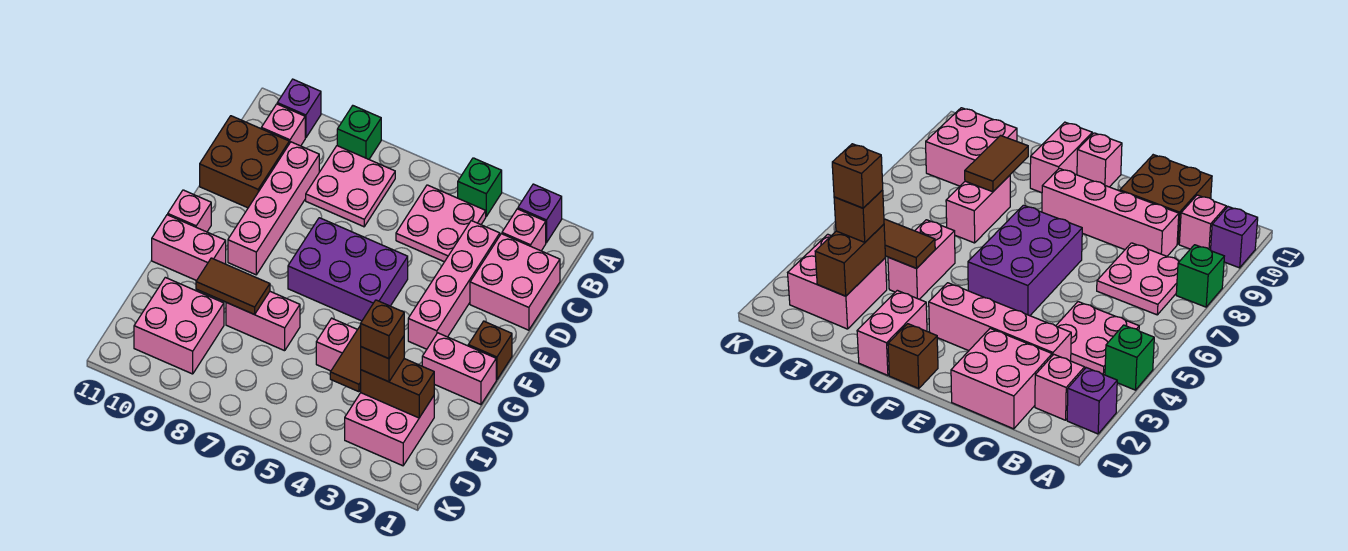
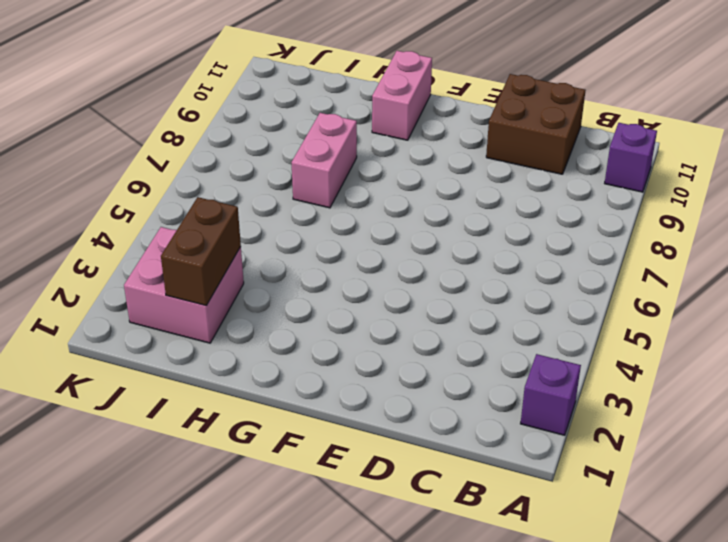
none -> green 1x1 brick [458,158,502,216]
none -> green 1x1 brick [337,106,381,159]
none -> pink 1x1 brick [502,209,546,251]

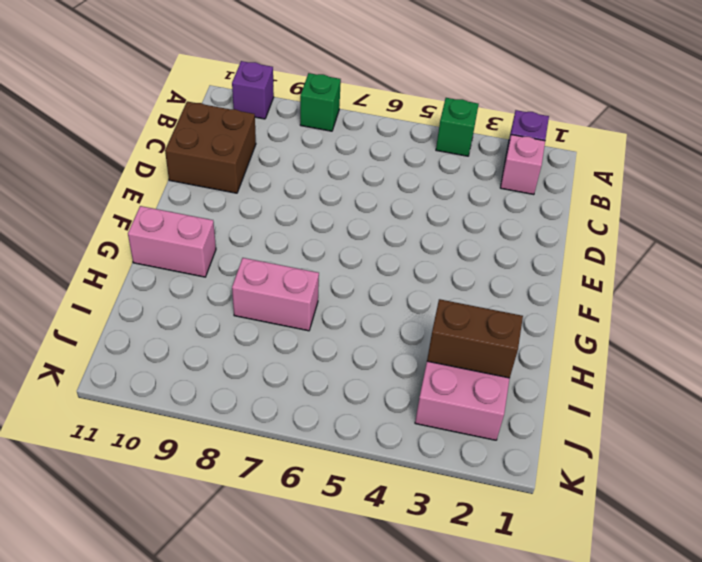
none -> pink 2x2 plate [396,185,486,262]
none -> pink 2x2 plate [306,146,395,227]
none -> pink 1x1 brick [261,104,305,146]

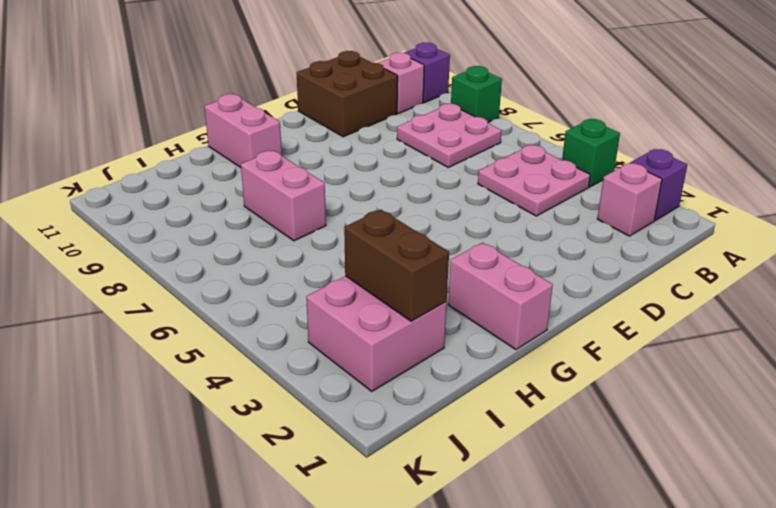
none -> pink 2x2 brick [470,234,560,330]
none -> pink 1x4 brick [408,221,500,349]
none -> pink 1x4 brick [228,142,319,275]

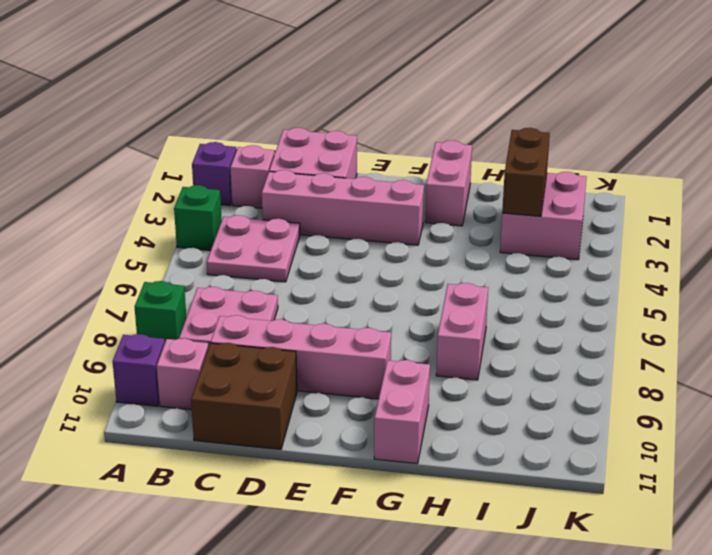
none -> purple 2x3 brick [288,218,408,321]
none -> brown 1x1 brick [468,321,512,380]
none -> pink 1x1 brick [168,190,211,232]

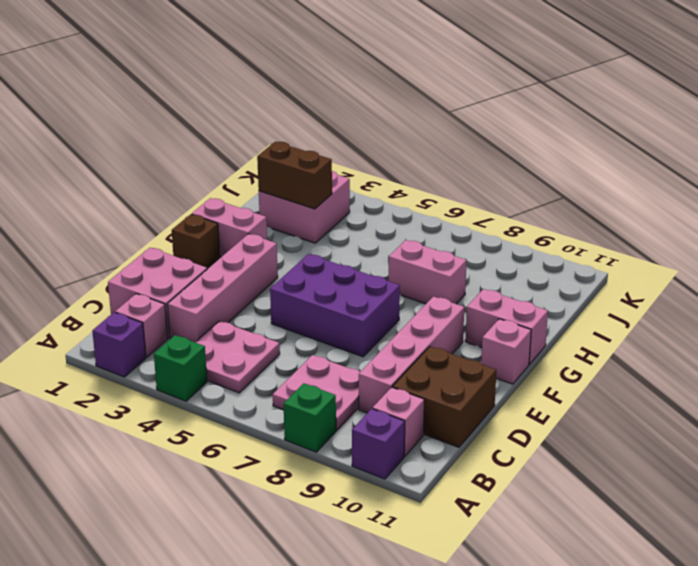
none -> pink 1x2 brick [316,318,357,371]
none -> pink 2x2 brick [134,277,224,374]
none -> brown 1x2 tile [330,325,361,392]

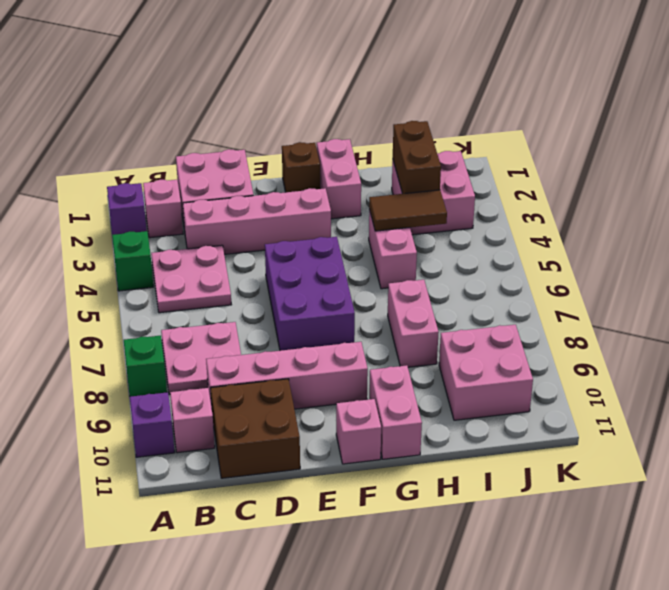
none -> brown 1x2 tile [196,258,270,315]
none -> brown 1x1 brick [361,336,404,382]
none -> brown 1x1 brick [361,300,404,359]

